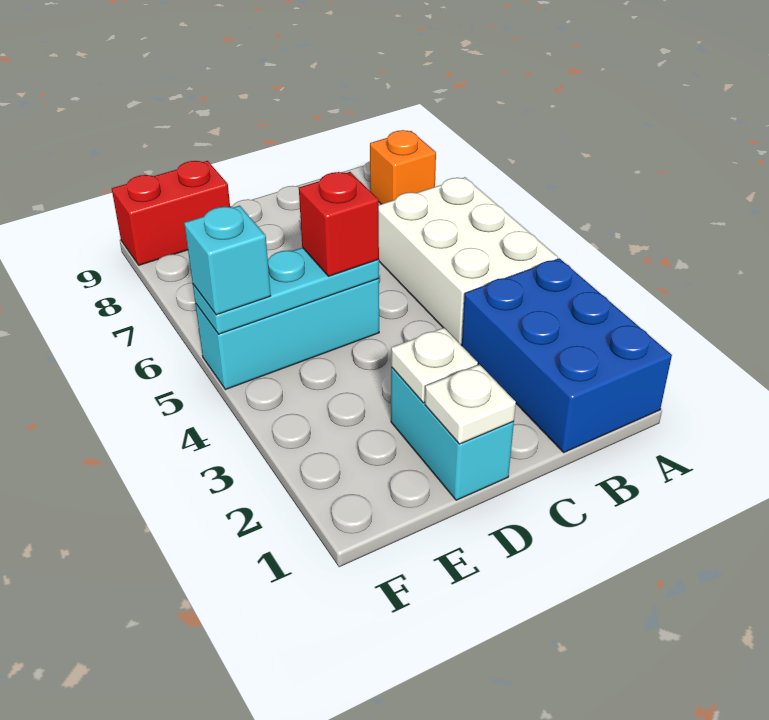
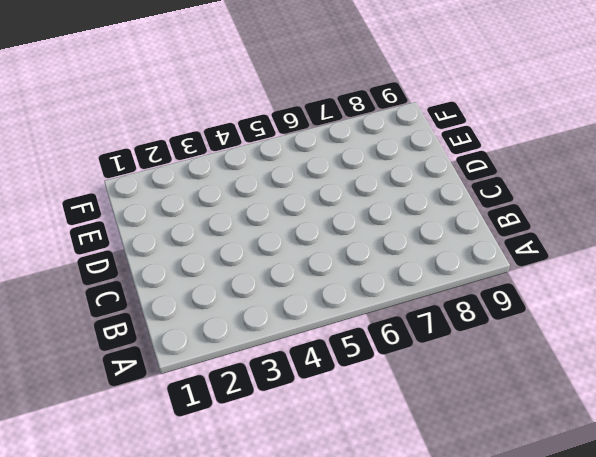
none -> blue 2x3 brick [462,258,672,452]
none -> white 2x3 brick [379,177,558,345]

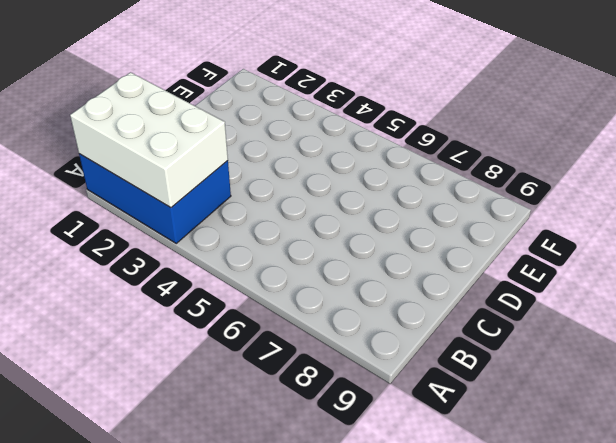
white 2x3 brick [70,72,228,208] -> white 2x3 brick moved to [379,177,558,345]
none -> orange 1x1 brick [370,130,436,204]
none -> cyan 1x2 brick [391,367,514,500]

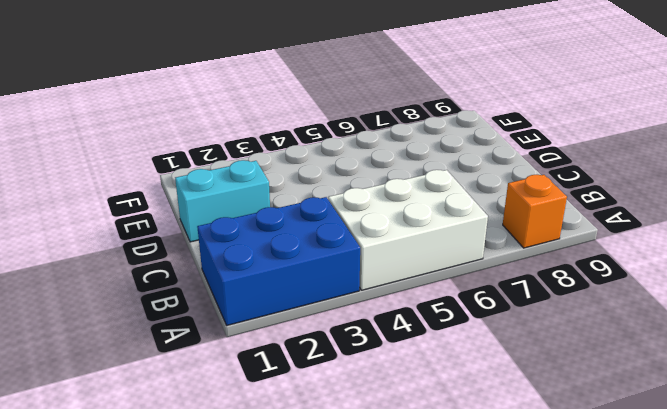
none -> cyan 1x3 brick [195,279,379,390]
none -> red 1x2 brick [112,161,230,265]

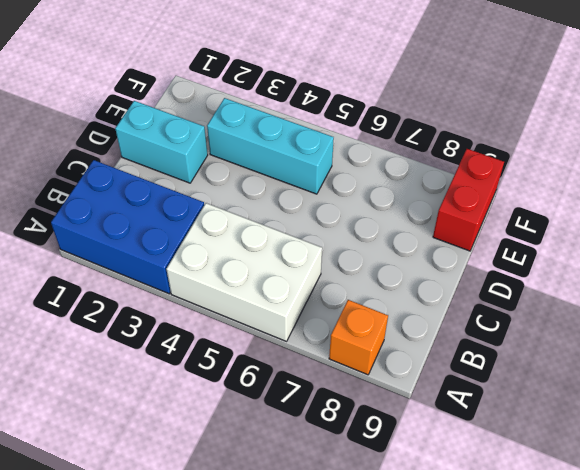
cyan 1x3 brick [207,98,334,194] -> cyan 1x3 brick turned to [195,279,379,390]
none -> white 1x1 plate [425,364,516,444]
none -> white 1x1 plate [391,328,478,403]

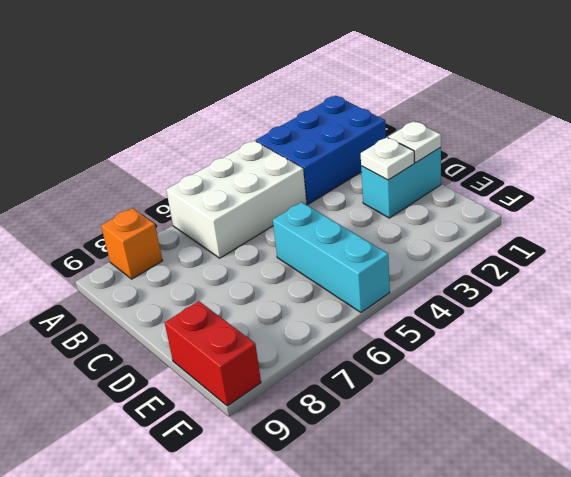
none -> cyan 1x3 plate [193,248,379,334]
none -> red 1x1 brick [299,172,379,276]

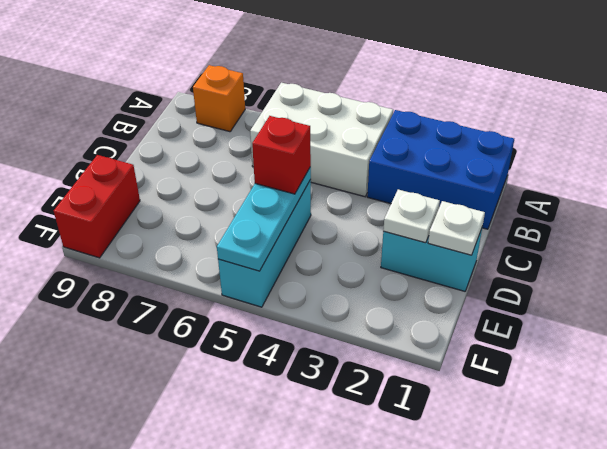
none -> cyan 1x1 brick [184,206,271,315]

